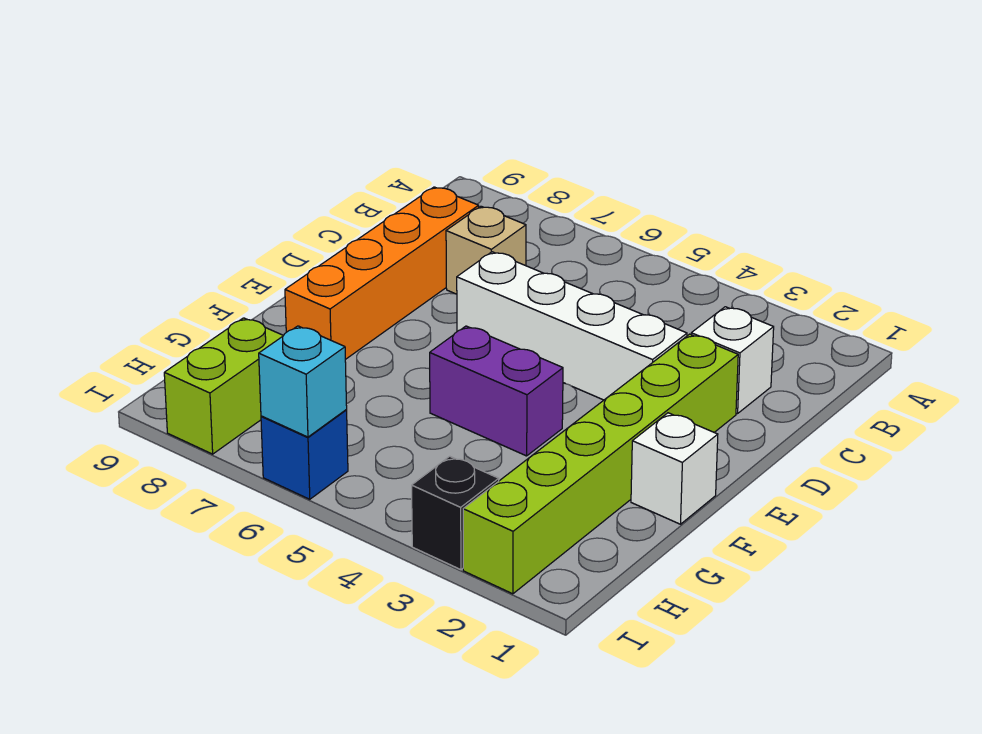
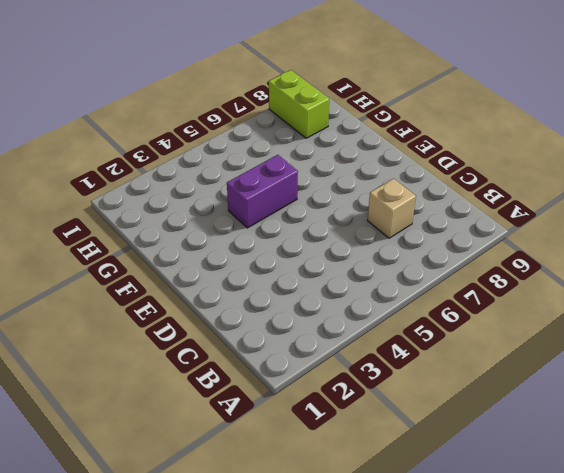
none -> white 1x1 brick [691,307,774,414]
none -> orange 1x4 brick [285,187,479,360]

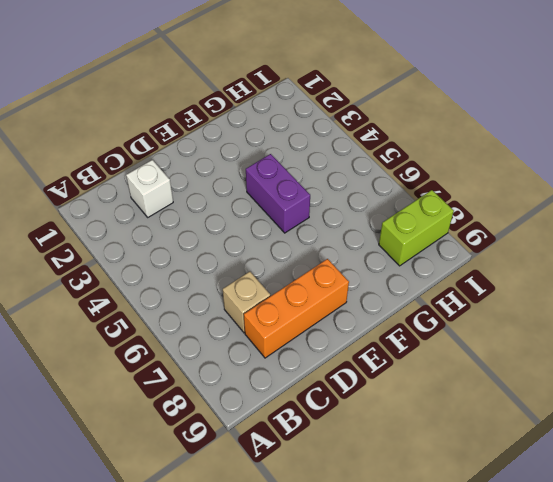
orange 1x3 brick [244,259,349,358] -> orange 1x4 brick [285,187,479,360]
none -> lime 1x6 brick [463,334,738,594]
none -> white 1x4 brick [457,252,687,400]

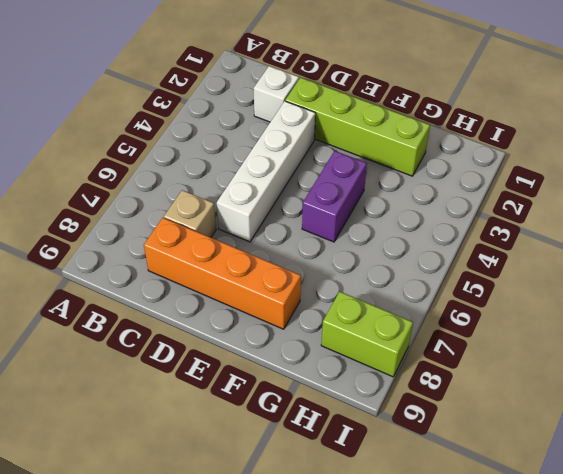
lime 1x4 brick [285,77,430,176] -> lime 1x6 brick [463,334,738,594]
none -> white 1x1 brick [631,413,718,524]
none -> black 1x1 brick [412,456,499,570]

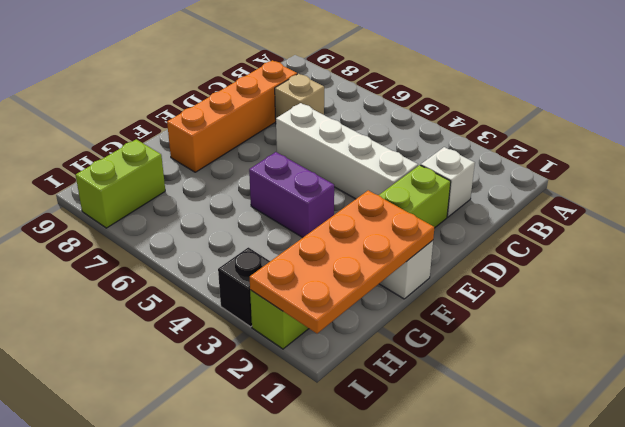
orange 2x4 plate [250,190,434,334] -> none
none -> blue 1x1 brick [261,410,348,499]
none -> cyan 1x1 brick [259,326,347,437]

